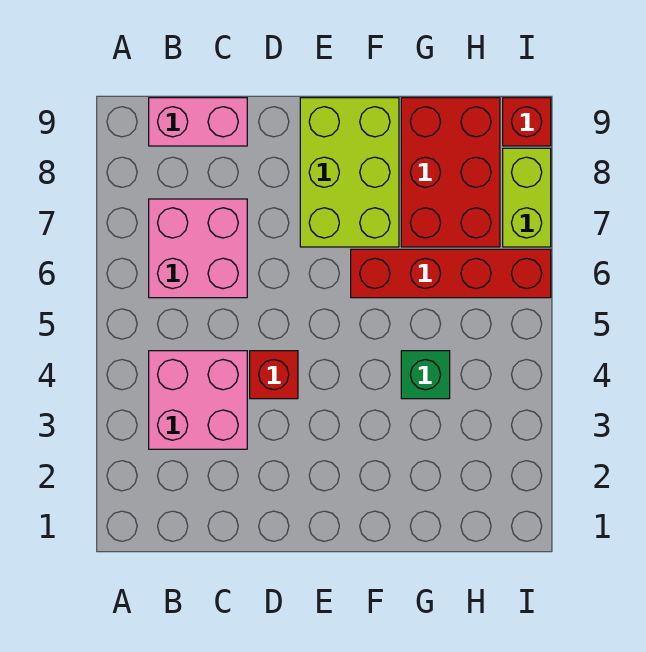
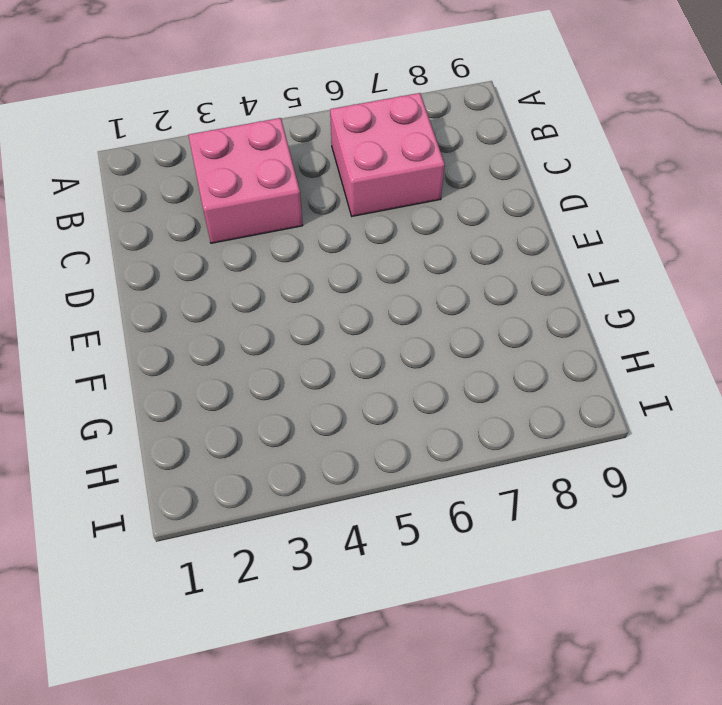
none -> pink 1x2 brick [149,98,247,146]
none -> red 1x1 brick [250,351,298,399]

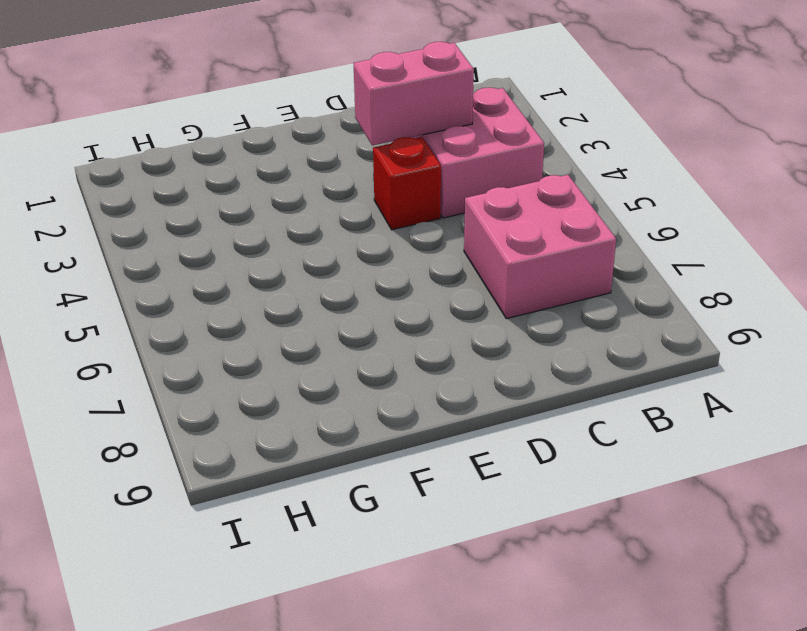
pink 1x2 brick [354,42,474,145] -> pink 1x2 brick moved to [149,98,247,146]
none -> lime 2x3 brick [300,98,399,247]
none -> red 1x4 brick [351,249,551,298]

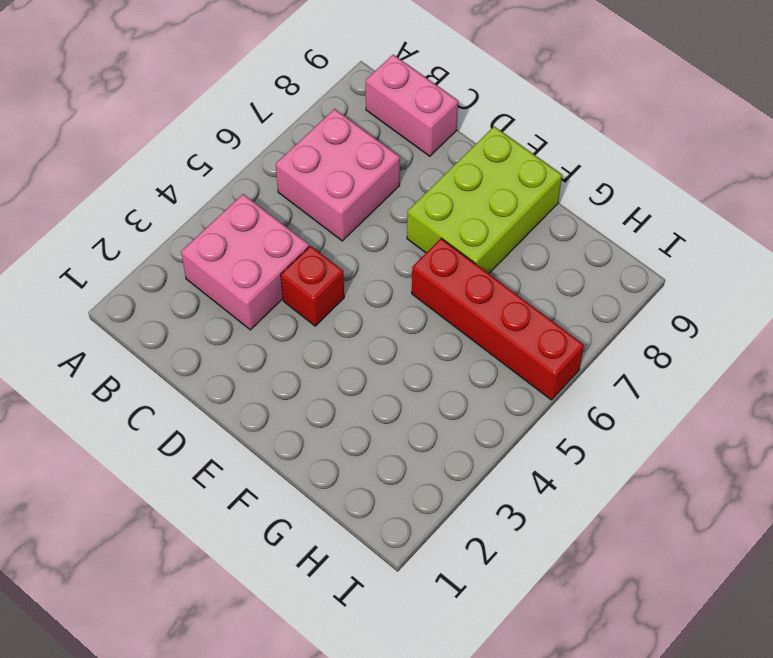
none -> green 1x1 brick [401,351,450,399]
none -> red 2x3 brick [401,98,500,247]

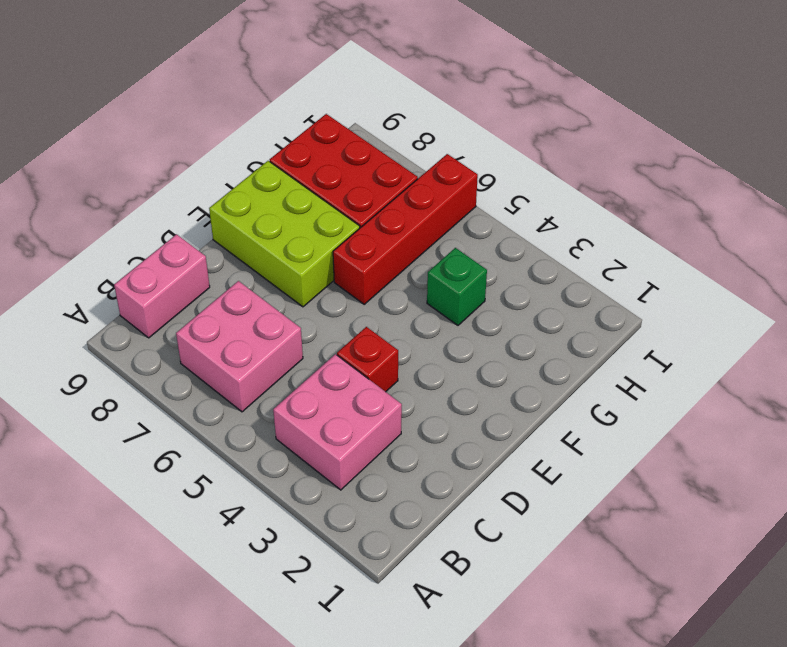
none -> lime 1x2 brick [503,148,551,247]
none -> red 1x1 brick [503,98,551,146]

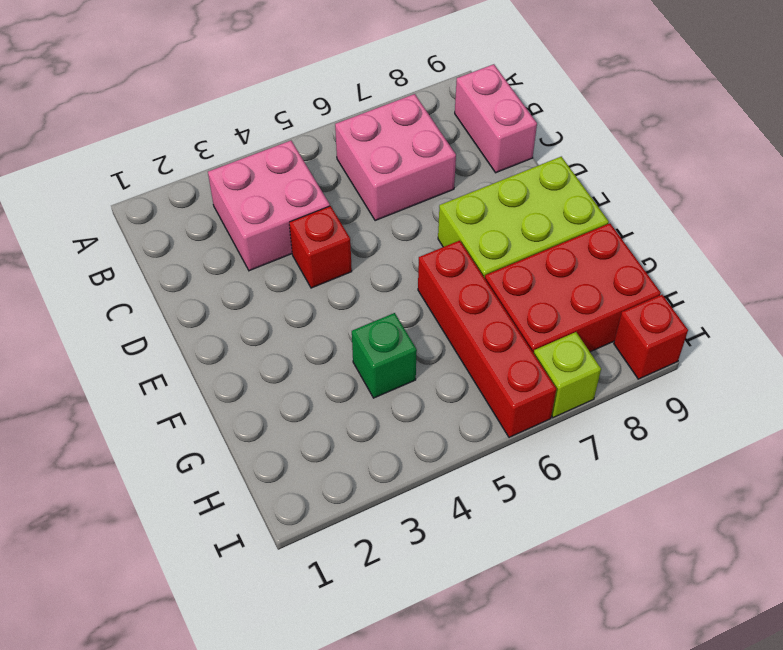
lime 1x1 brick [534,332,601,418] -> lime 1x2 brick [503,148,551,247]

